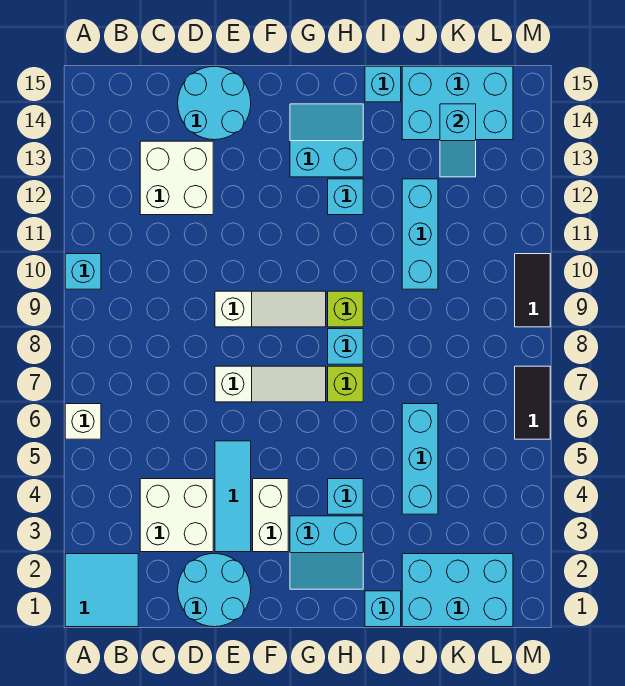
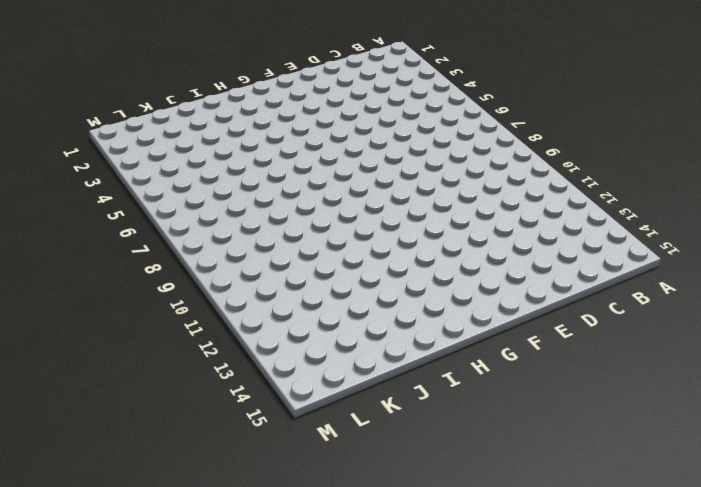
none -> cyan 2x2 tile [65,554,138,627]
none -> white 1x1 brick [65,404,101,439]
none -> cyan 1x1 brick [65,254,101,289]

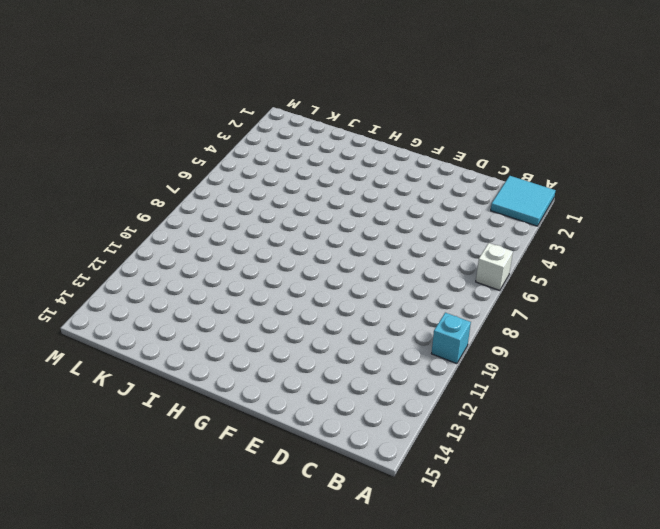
none -> white 2x2 brick [140,479,213,552]
none -> white 2x2 brick [140,141,213,215]
none -> cyan 2x2 round brick [178,554,251,627]

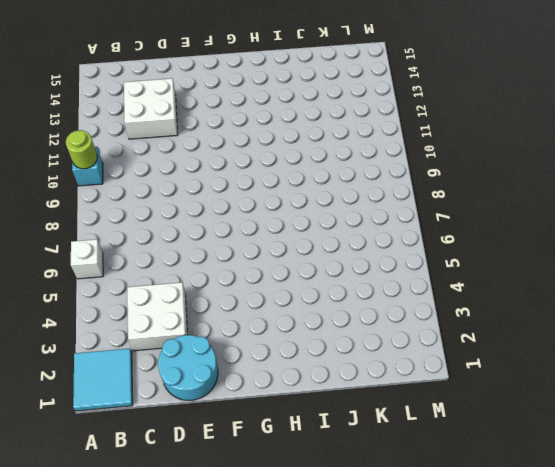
lime 1x1 round brick [66,130,97,169] -> none
none -> cyan 2x2 round brick [178,67,251,140]
none -> cyan 1x3 tile [215,441,251,552]
none -> white 1x3 slope [215,366,326,402]

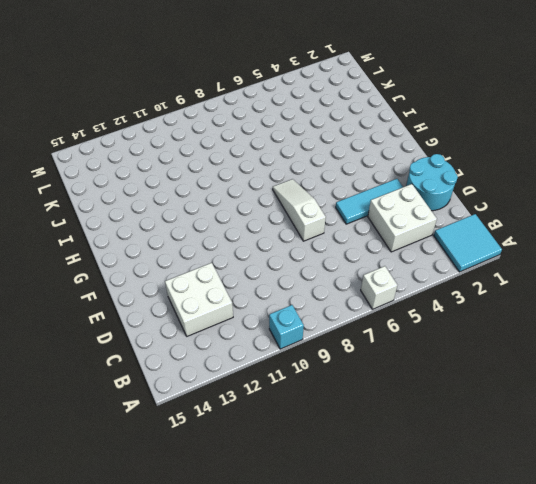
none -> cyan 2x2 round brick [178,67,251,140]
none -> white 1x3 slope [215,291,326,327]
none -> white 1x2 brick [253,479,288,552]

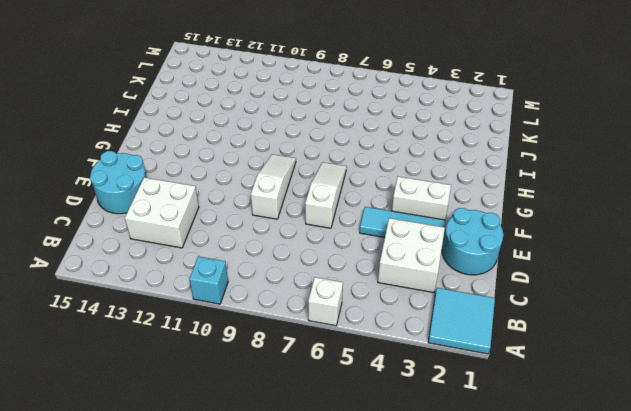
none -> cyan 2x2 slope [290,516,363,589]
none -> cyan 2x2 slope [290,104,363,177]
none -> cyan 1x1 brick [328,479,363,514]

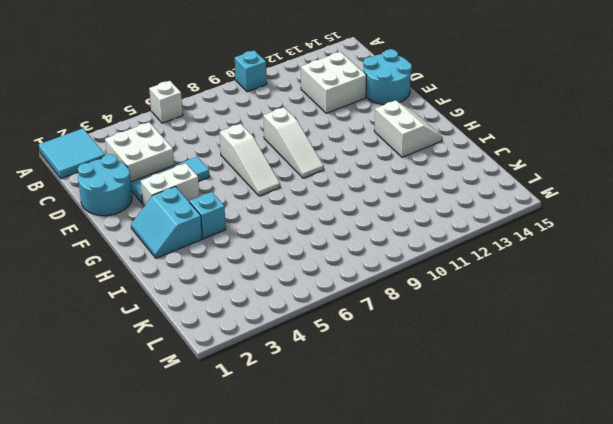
white 2x2 slope [374,100,442,157] -> cyan 2x2 slope [290,104,363,177]
none -> lime 1x1 brick [328,366,363,402]
none -> cyan 1x1 brick [328,329,363,364]
none -> lime 1x1 brick [328,291,363,327]

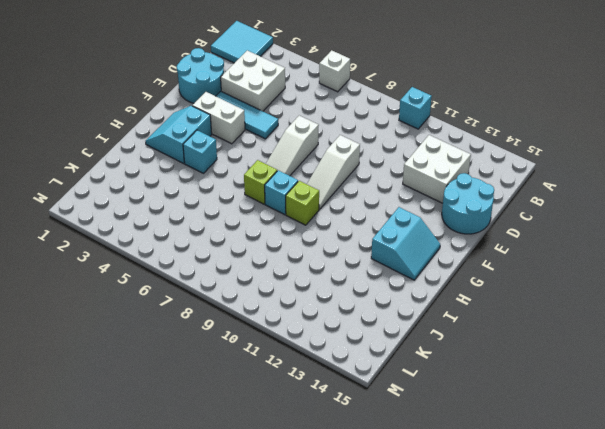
none -> cyan 1x1 brick [328,179,363,215]
none -> cyan 1x1 brick [365,591,401,627]
none -> cyan 1x1 brick [365,66,401,102]

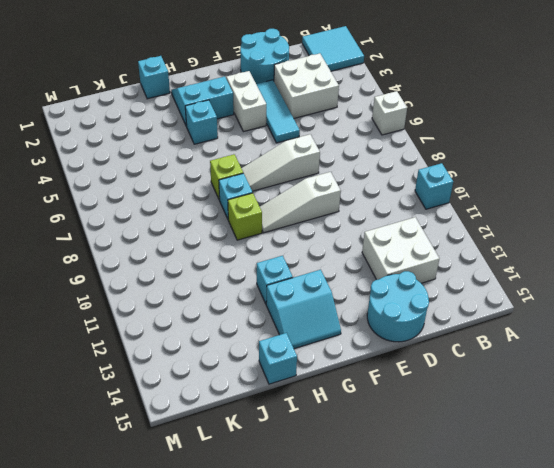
none -> cyan 2x3 brick [402,554,513,627]
none -> cyan 1x3 brick [402,404,438,514]
none -> cyan 1x3 brick [402,179,438,289]

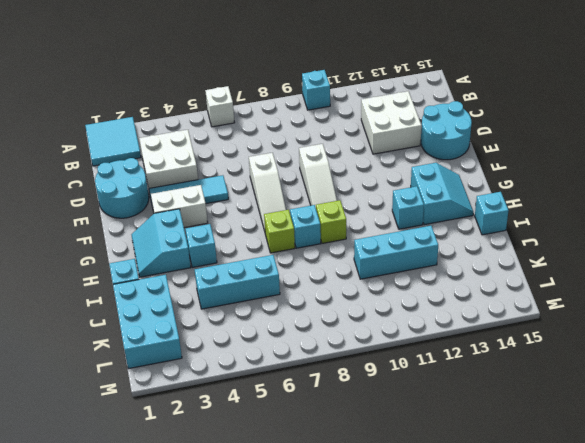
none -> cyan 2x3 brick [402,66,513,140]
none -> black 1x2 tile [515,366,550,439]
none -> black 1x2 tile [515,254,550,327]

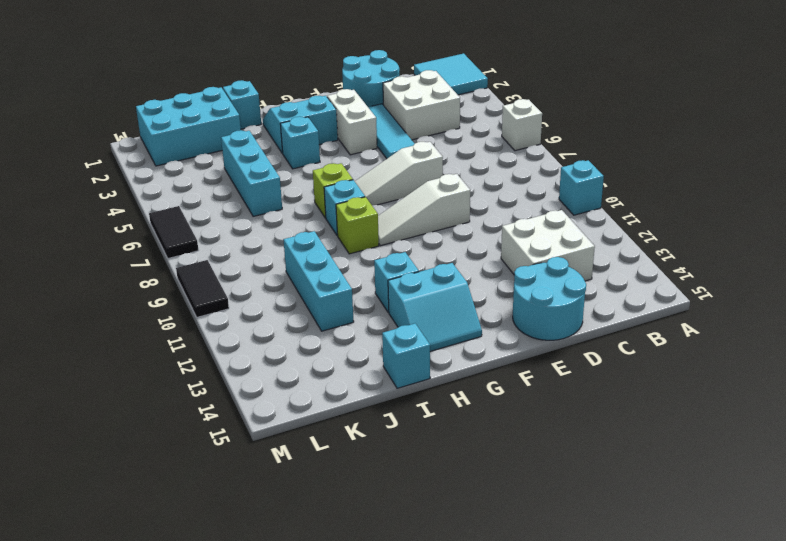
none -> cyan 2x3 brick [402,66,513,140]
none -> cyan 1x2 slope [440,104,476,177]

